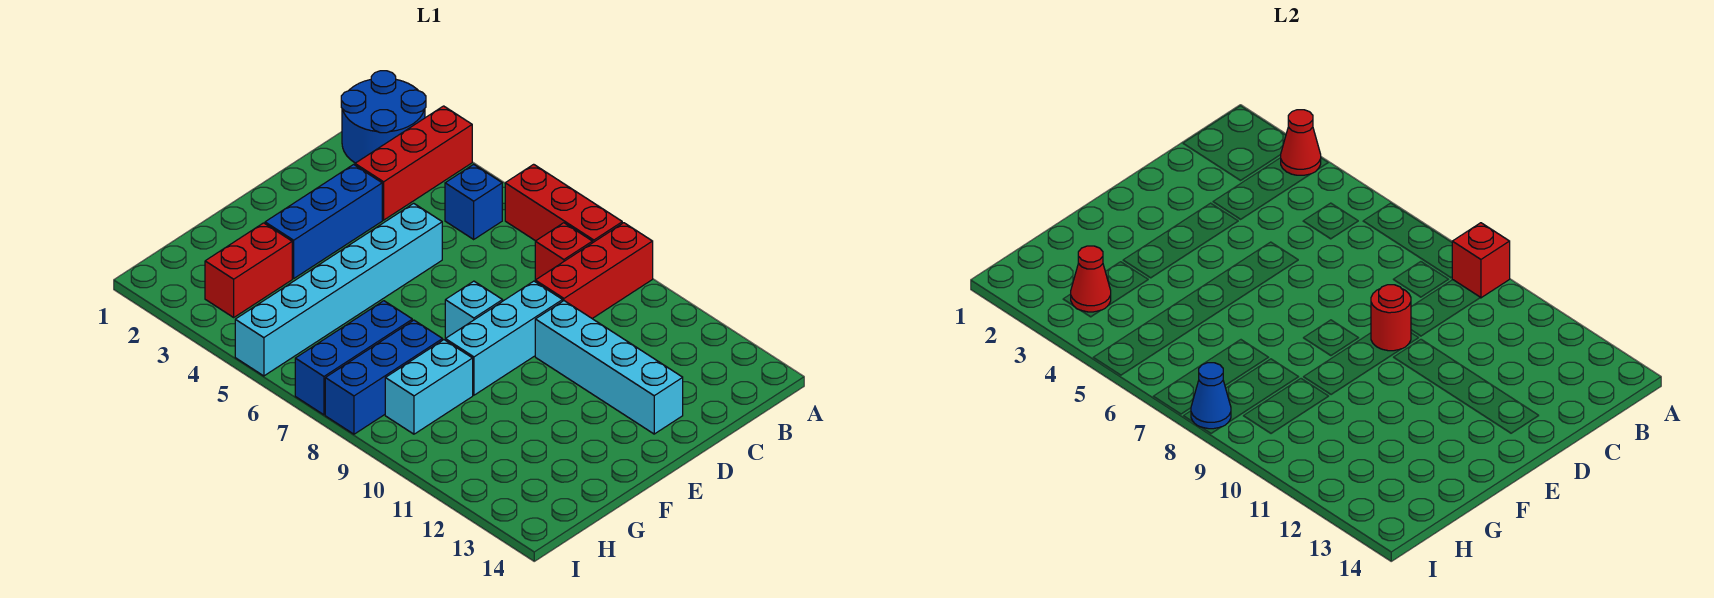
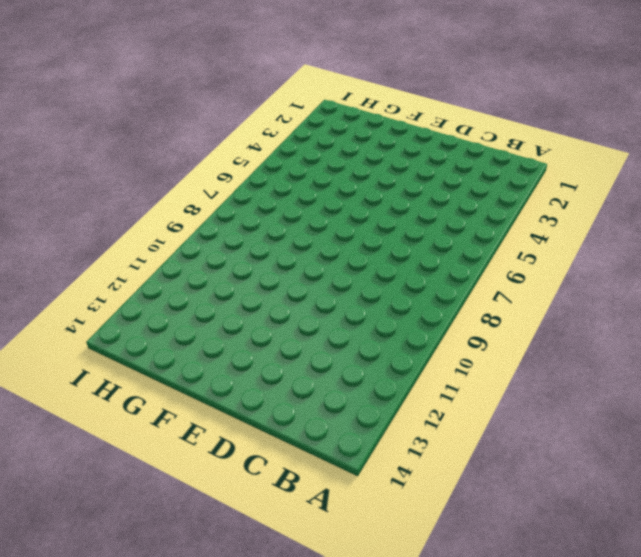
none -> blue 2x2 round brick [341,71,426,163]
none -> red 1x3 brick [355,106,472,220]
none -> red 1x3 brick [505,164,622,243]

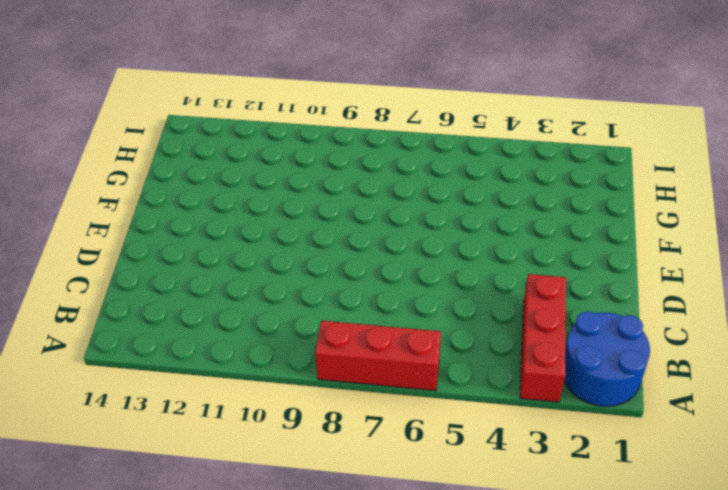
none -> red 1x3 brick [535,223,653,318]
none -> blue 1x1 brick [445,164,502,239]
none -> red 1x1 brick [535,223,592,280]

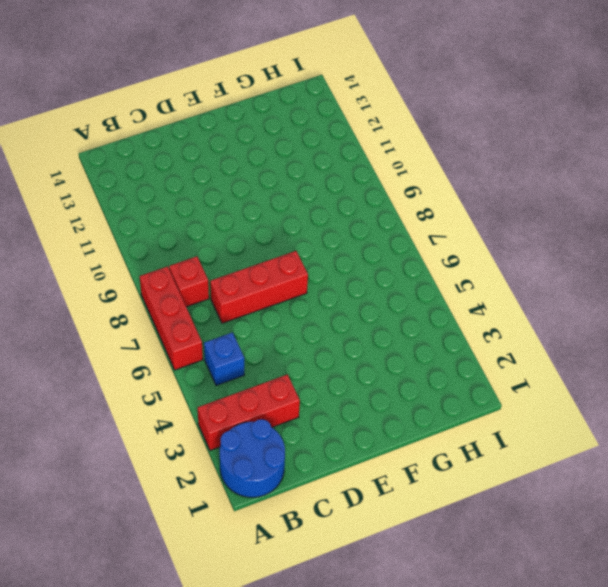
red 1x3 brick [210,251,308,323] -> red 1x3 brick moved to [535,223,653,318]
none -> blue 1x3 brick [265,165,382,278]
none -> cyan 1x6 brick [235,203,442,376]
none -> cyan 1x3 brick [445,281,563,395]

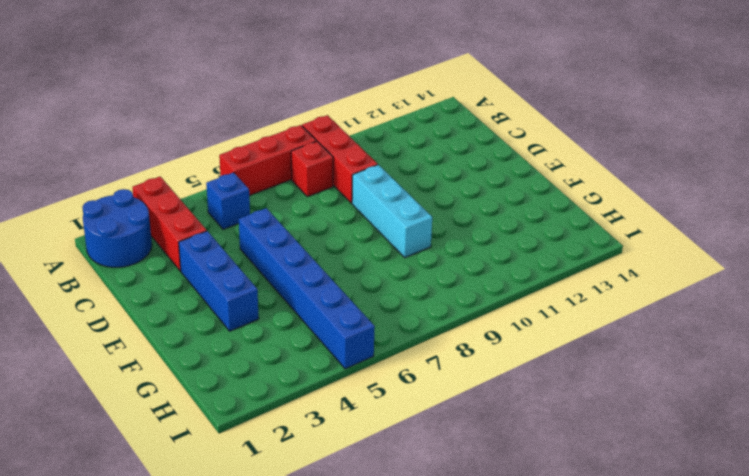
blue 1x6 brick [239,208,375,369] -> cyan 1x6 brick [235,203,442,376]
none -> cyan 1x4 brick [535,301,683,434]
none -> cyan 1x1 brick [445,281,503,338]
none -> red 1x2 brick [205,223,292,317]

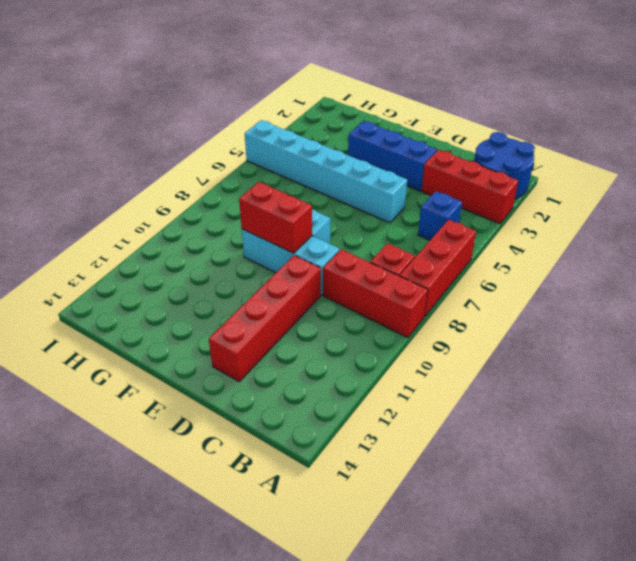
red 1x4 brick [209,255,321,381] -> cyan 1x4 brick [535,301,683,434]
red 1x2 brick [239,182,312,253] -> red 1x2 brick moved to [205,223,292,317]
none -> blue 1x3 brick [295,301,412,415]
none -> blue 1x3 brick [325,320,443,434]
none -> cyan 1x2 brick [385,340,473,434]

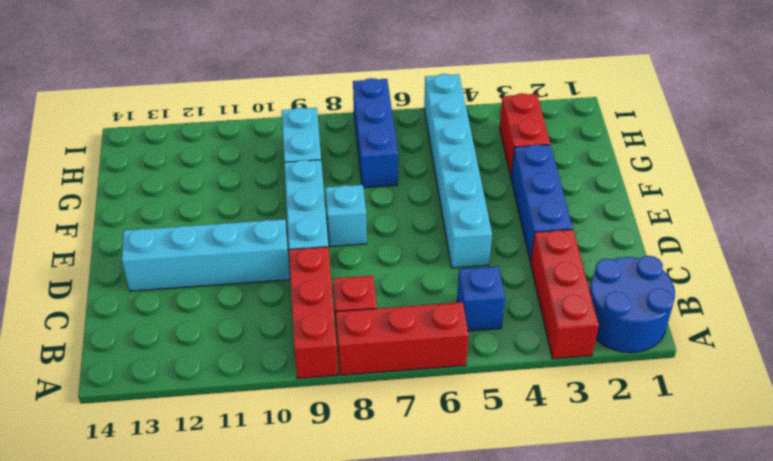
none -> blue 1x3 brick [325,320,443,434]
none -> red 1x1 cone [1281,110,1321,175]
none -> red 1x1 brick [1452,223,1510,298]

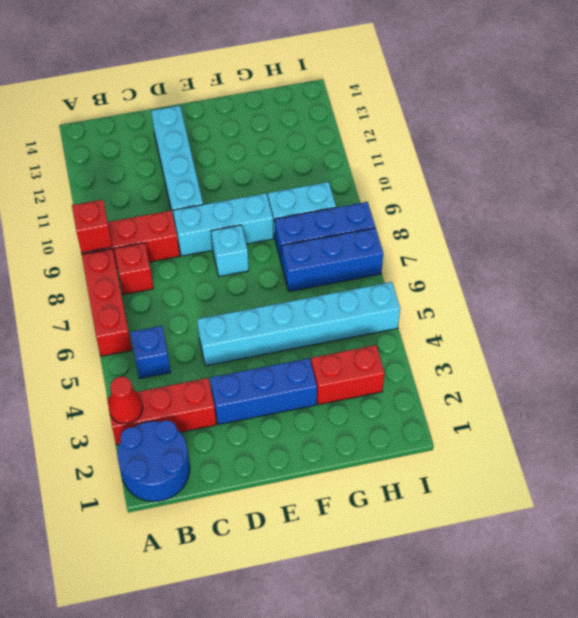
none -> red 1x1 round brick [1371,285,1411,351]
none -> red 1x1 cone [1071,246,1111,312]
none -> blue 1x1 cone [1191,363,1231,429]

